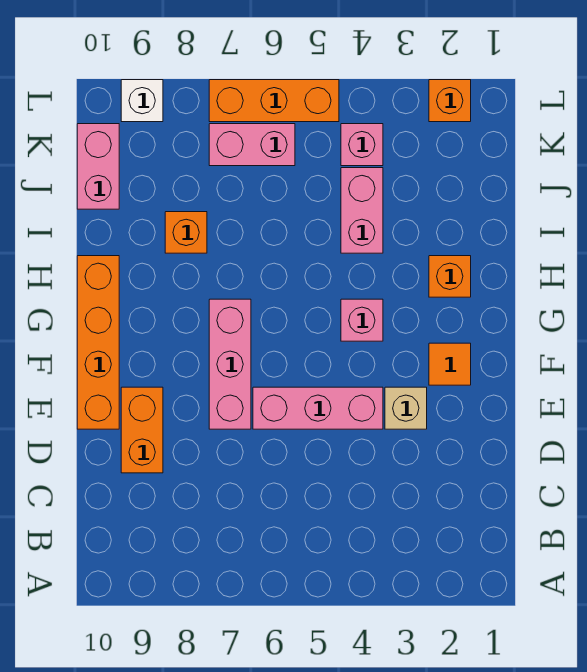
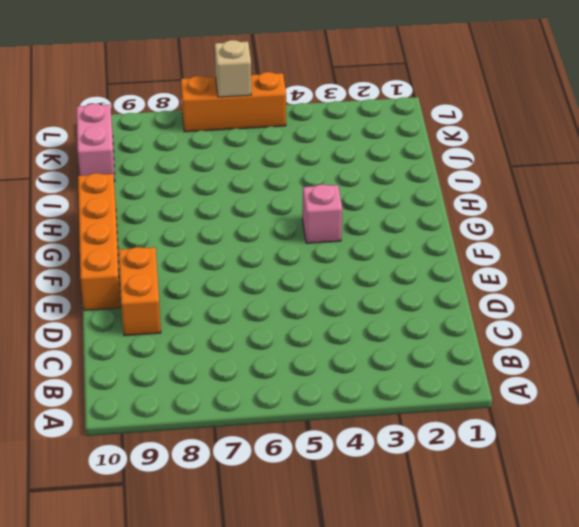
tan 1x1 brick [215,40,251,97] -> tan 1x1 brick moved to [385,387,427,429]
none -> pink 1x3 brick [253,387,383,429]
none -> pink 1x3 brick [209,299,251,429]
none -> orange 1x1 tile [429,343,471,385]

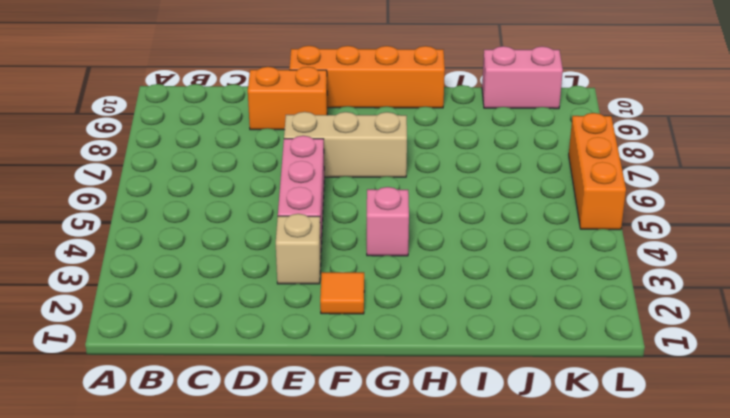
tan 1x3 brick [284,112,407,177] -> pink 1x3 brick [209,299,251,429]
none -> orange 1x1 brick [429,256,471,297]
none -> pink 1x2 brick [341,168,383,253]
none -> orange 1x1 brick [165,212,207,253]

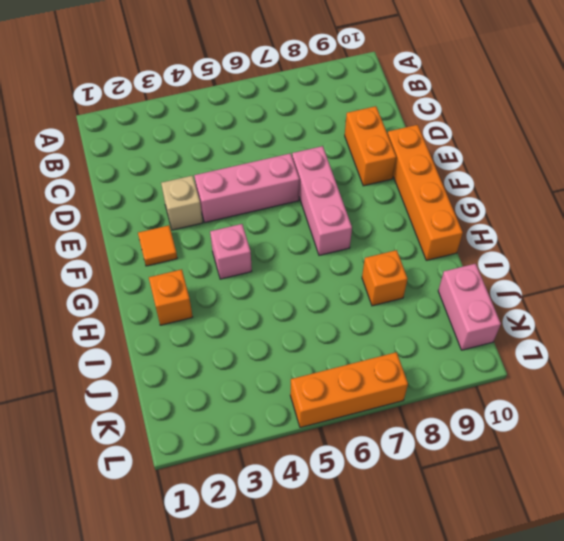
none -> pink 1x2 brick [341,168,383,253]
none -> pink 1x1 brick [341,124,383,166]
none -> pink 1x2 brick [209,124,295,166]

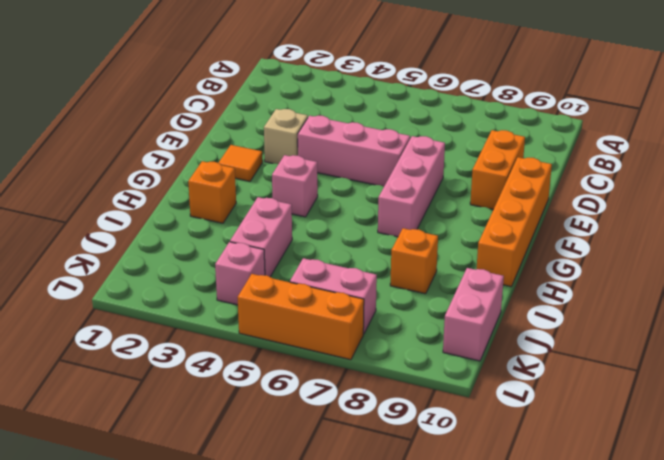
none -> orange 1x1 brick [429,80,471,122]
none -> white 1x1 brick [121,80,163,122]

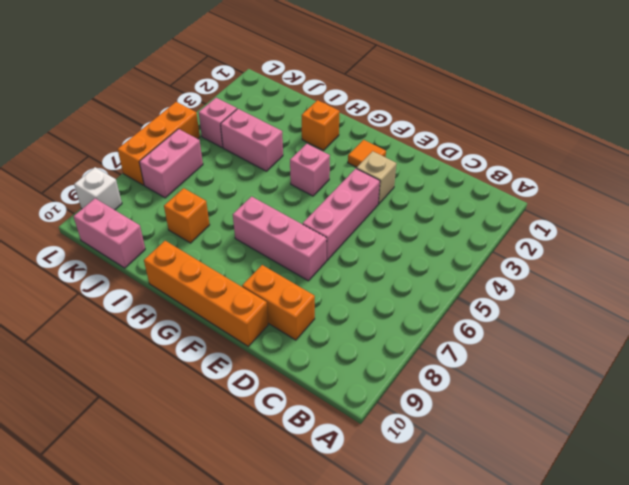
none -> orange 1x1 brick [429,80,471,122]

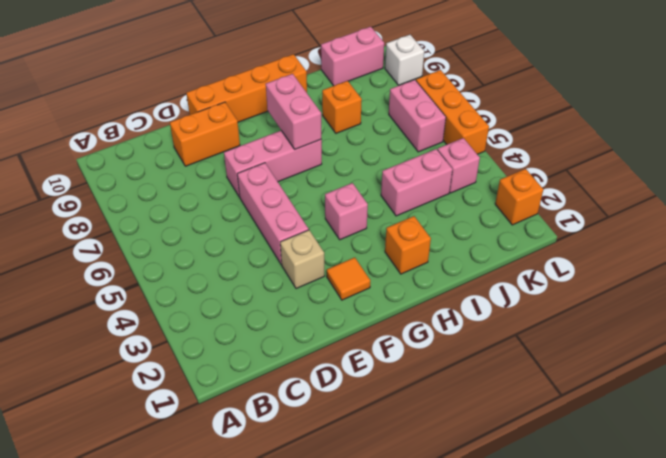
pink 1x2 brick [266,74,321,149] -> none

